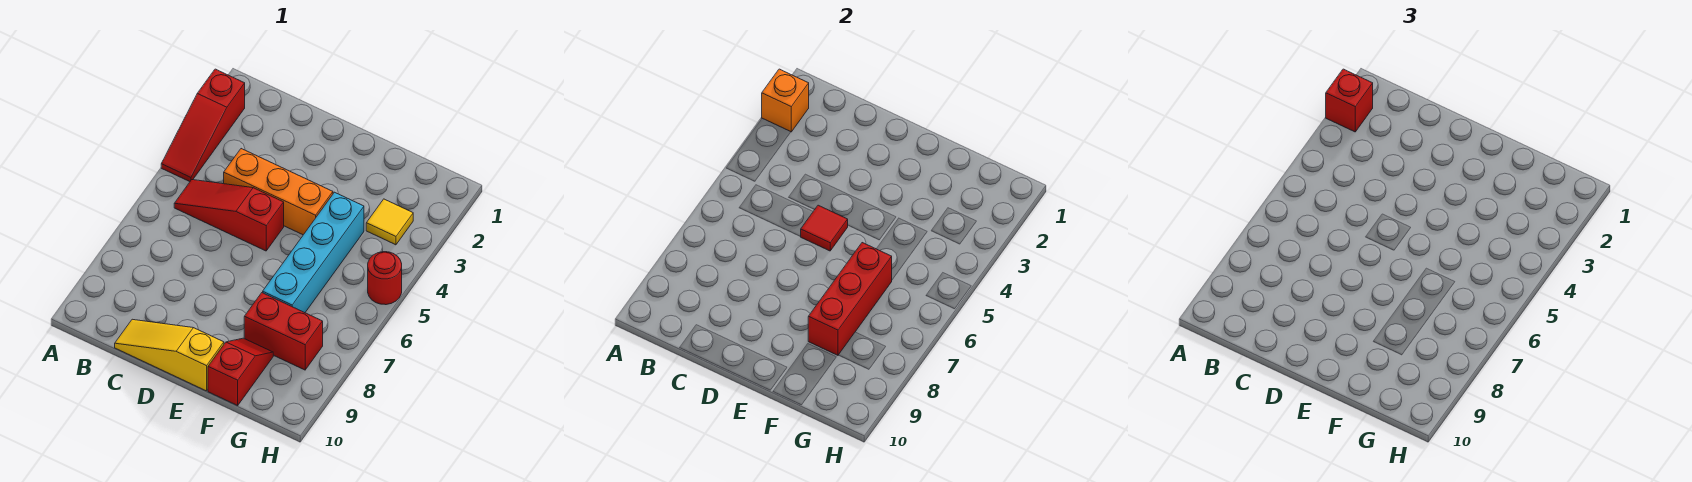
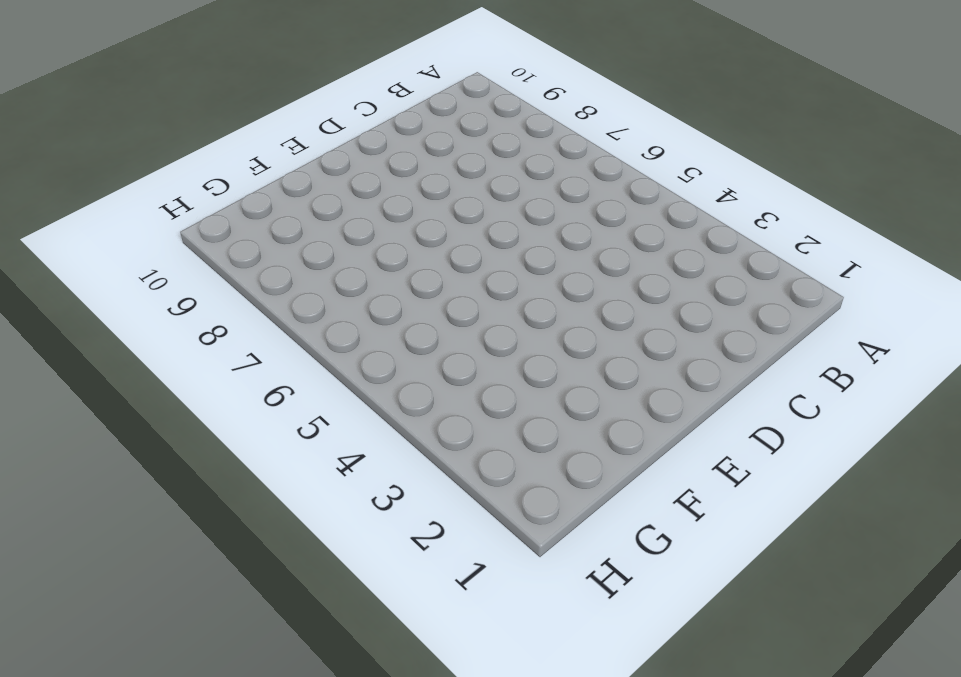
none -> red 1x3 slope [161,69,245,182]
none -> red 1x3 slope [174,180,284,251]
none -> orange 1x3 brick [224,149,333,235]

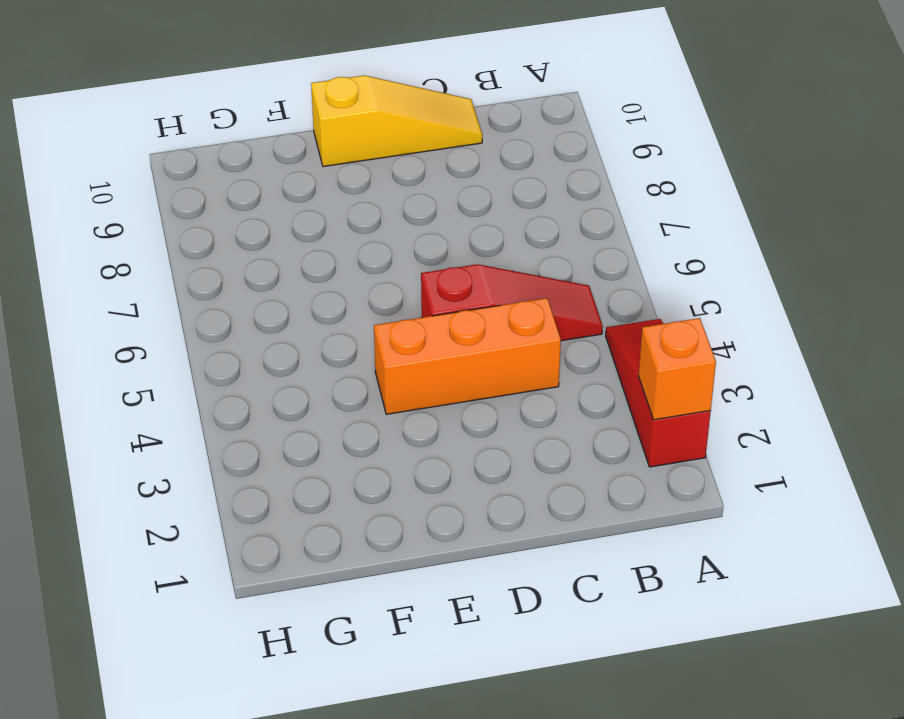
none -> cyan 1x4 brick [263,192,364,313]
none -> red 1x2 brick [244,293,323,370]
none -> red 1x2 slope [208,338,273,406]

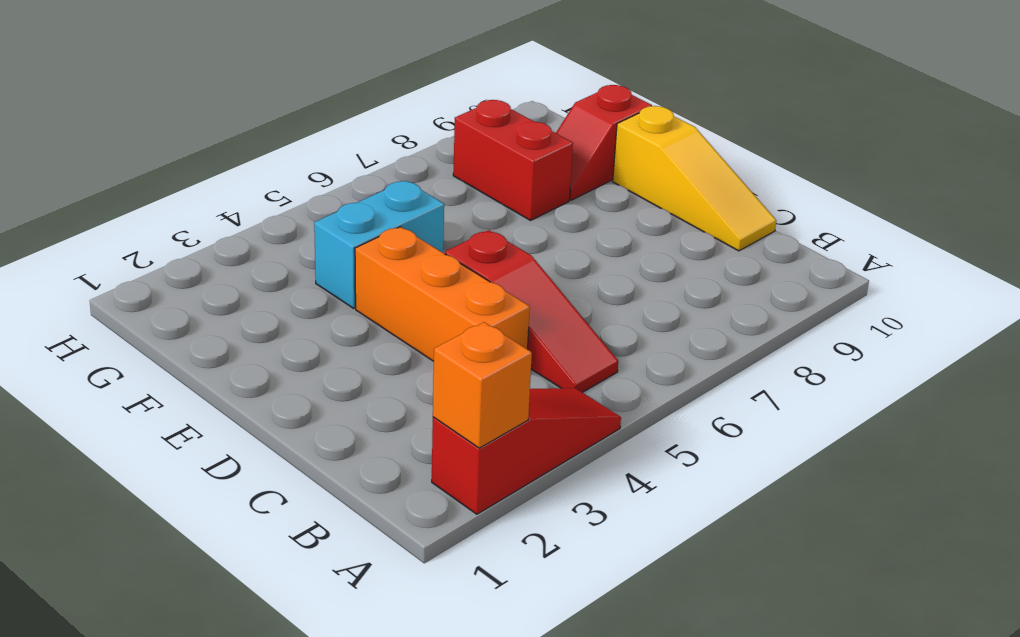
cyan 1x2 brick [314,181,444,308] -> cyan 1x4 brick [263,192,364,313]
none -> yellow 1x1 tile [366,199,413,245]
none -> red 1x1 round brick [368,252,402,305]
none -> red 1x1 tile [800,205,848,251]

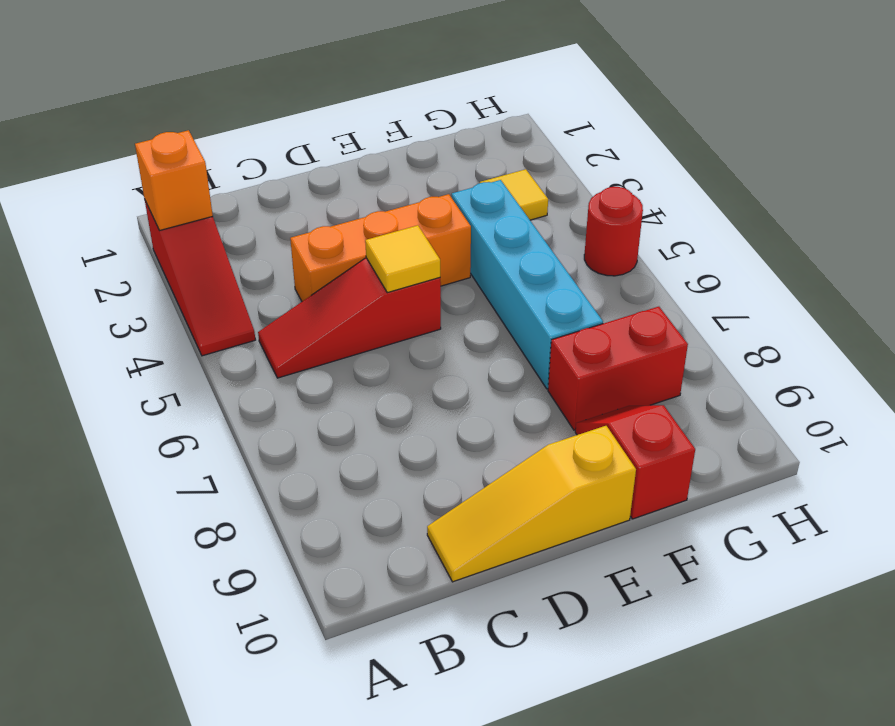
yellow 1x1 tile [365,225,440,293] -> red 1x1 tile [800,205,848,251]
none -> red 1x3 brick [808,243,892,355]
none -> red 1x1 brick [1326,69,1373,132]

